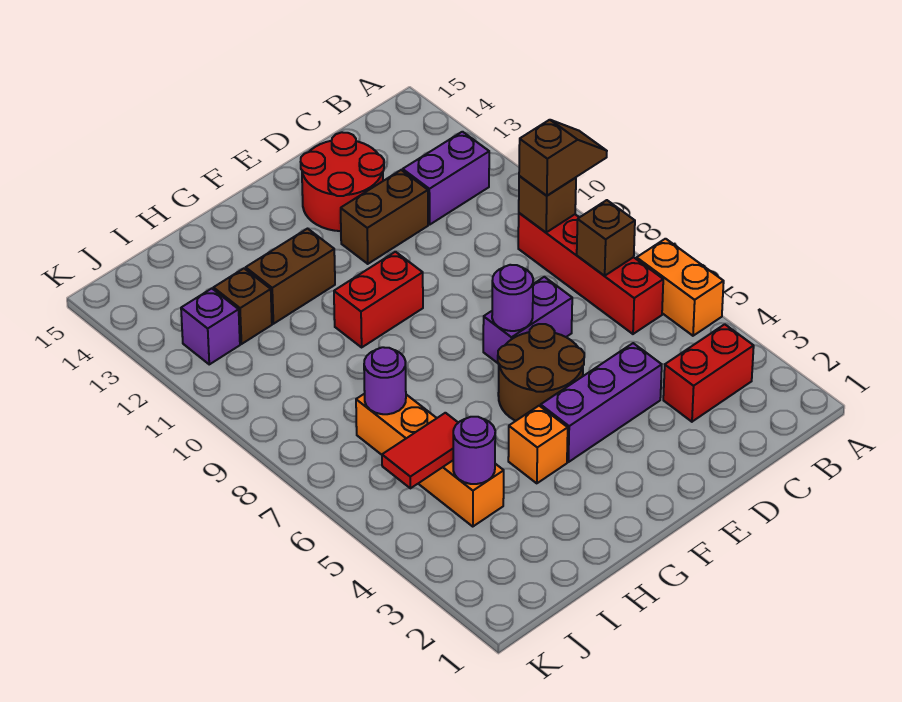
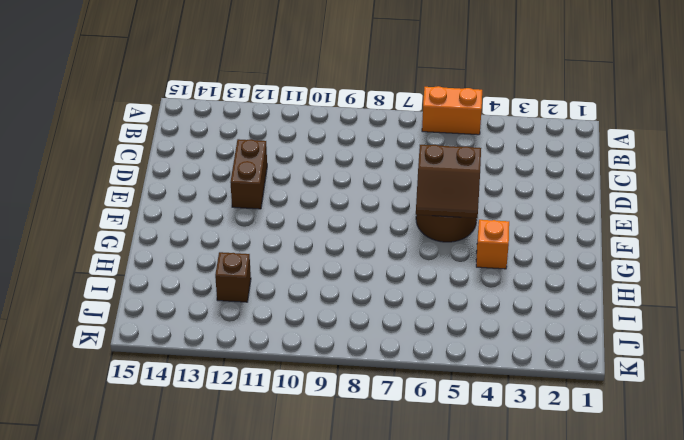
brown 2x2 slope [416,145,481,218] -> none
none -> red 1x2 brick [663,324,754,422]
none -> red 1x4 brick [518,213,663,334]
none -> purple 1x2 brick [403,132,489,225]

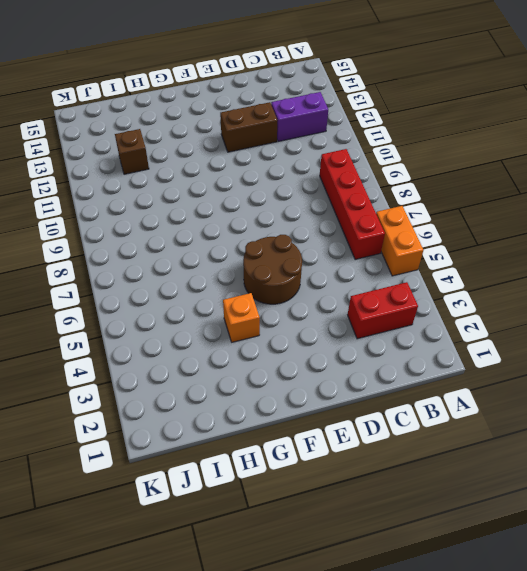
none -> purple 1x3 brick [541,343,662,462]
none -> purple 1x2 brick [483,277,572,364]
none -> red 2x2 round brick [301,132,384,231]

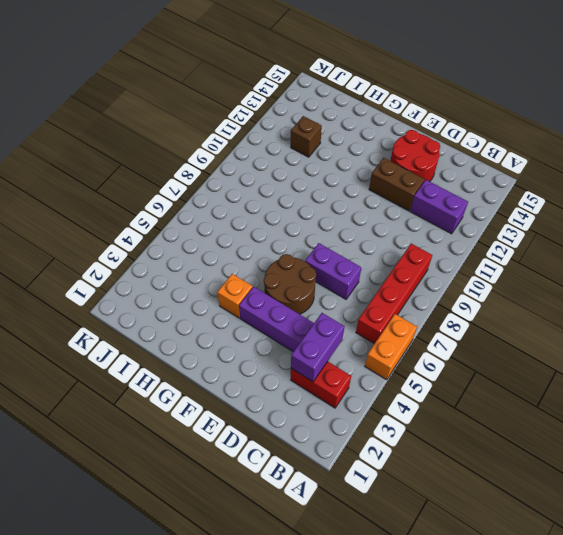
purple 1x2 brick [291,313,345,382] -> none
none -> red 1x2 brick [334,252,423,347]
none -> brown 1x2 brick [246,228,335,324]
none -> orange 1x4 brick [356,394,504,527]

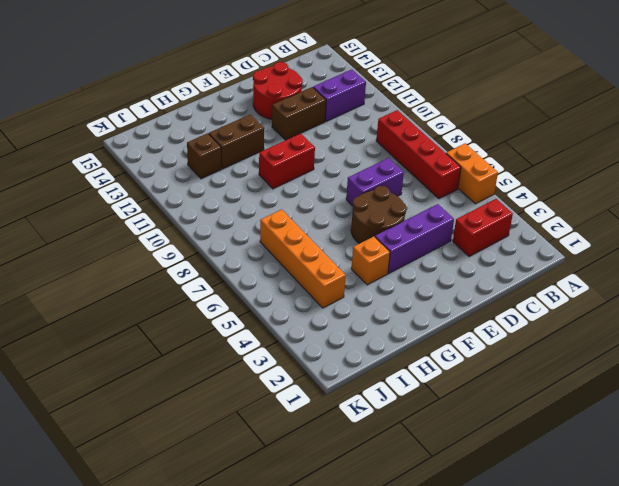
none -> purple 1x1 brick [181,288,240,364]
none -> brown 1x1 brick [577,200,635,276]
none -> brown 1x1 brick [519,176,576,232]

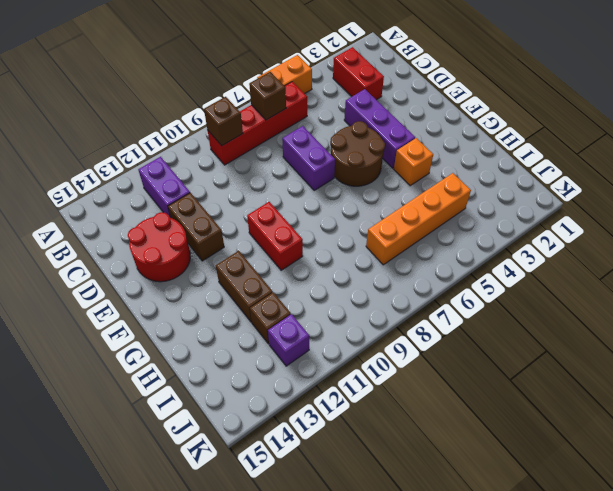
none -> purple 1x1 round brick [492,265,533,331]
none -> purple 1x1 round brick [453,417,495,484]
none -> red 1x2 tile [382,413,458,488]

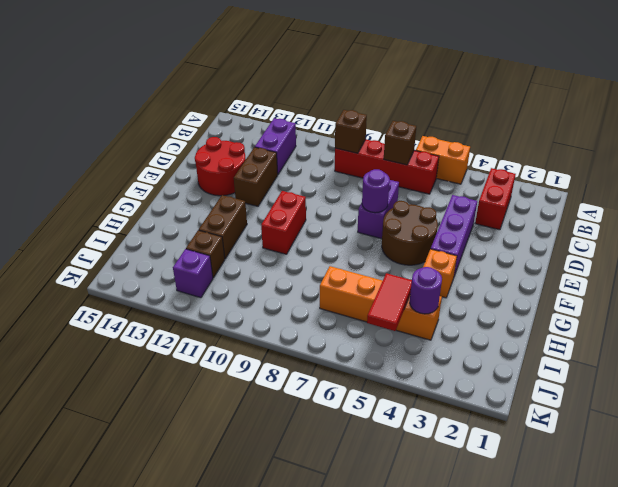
none -> purple 1x1 round brick [364,347,406,414]
none -> brown 1x2 slope [519,120,607,196]

